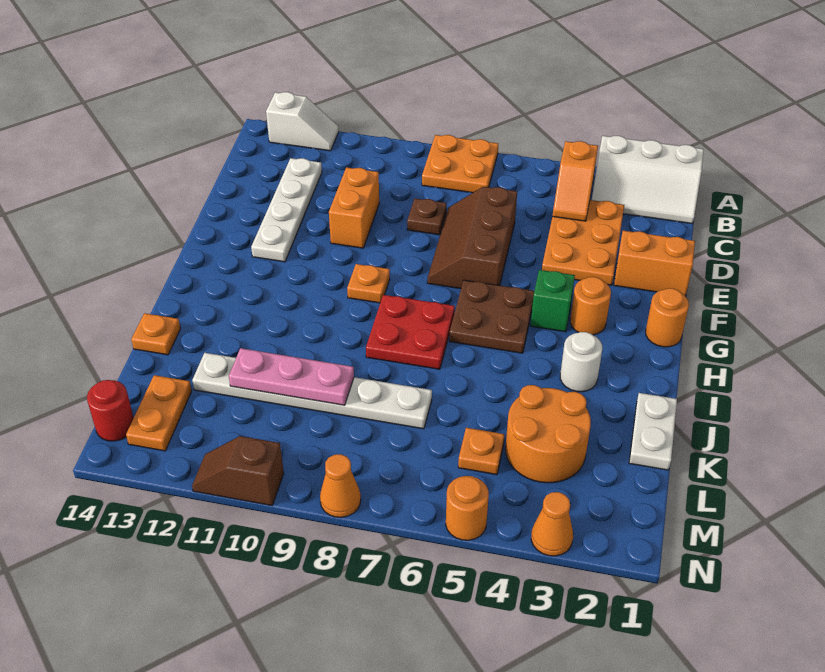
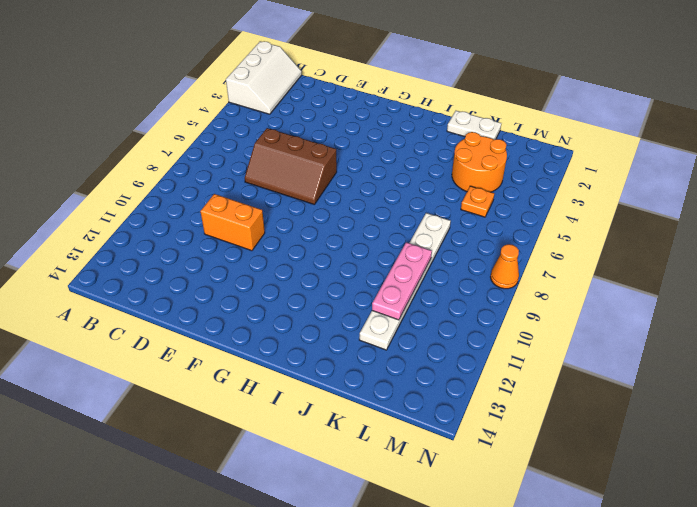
none -> orange 2x2 plate [422,135,498,193]
none -> white 1x2 slope [266,92,339,151]
none -> orange 2x3 plate [542,200,624,285]

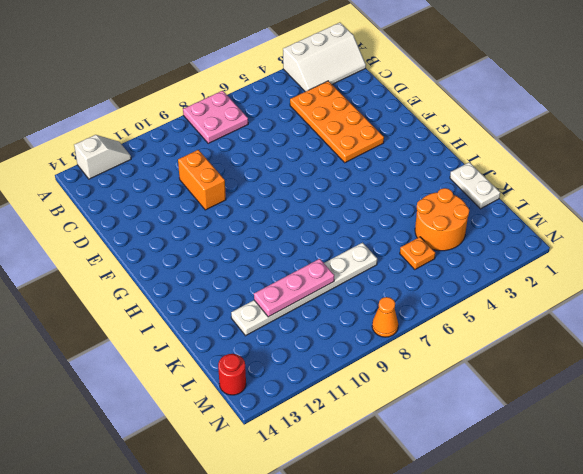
pink 2x2 plate [183,91,248,143] -> orange 2x2 plate [422,135,498,193]
orange 2x4 plate [290,81,384,163] -> orange 2x3 plate [542,200,624,285]
none -> white 1x4 plate [251,158,322,262]
none -> brown 2x3 slope [427,187,517,289]
none -> brown 1x1 plate [407,199,447,235]

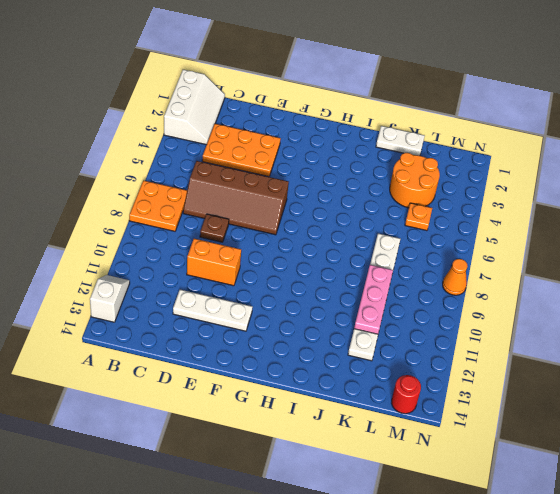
brown 2x4 slope [183,161,289,235] -> brown 2x3 slope [427,187,517,289]
white 1x3 plate [173,290,252,331] -> white 1x4 plate [251,158,322,262]
none -> orange 1x2 brick [614,231,695,296]
none -> orange 1x1 round brick [646,288,689,347]
none -> orange 1x1 round brick [570,277,611,335]

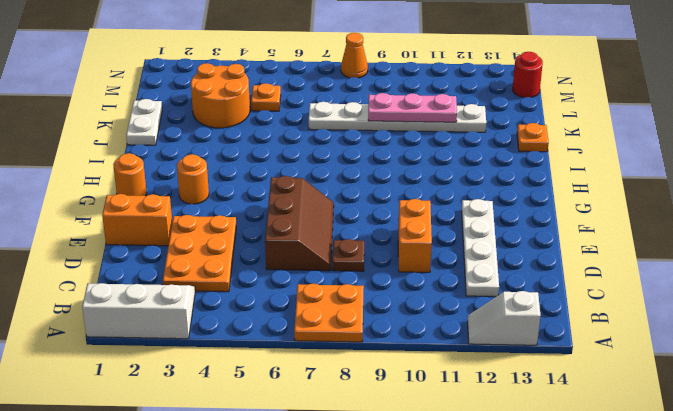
none -> green 1x1 brick [531,270,575,332]
none -> brown 2x2 plate [449,280,534,353]
none -> orange 1x1 plate [347,264,390,303]

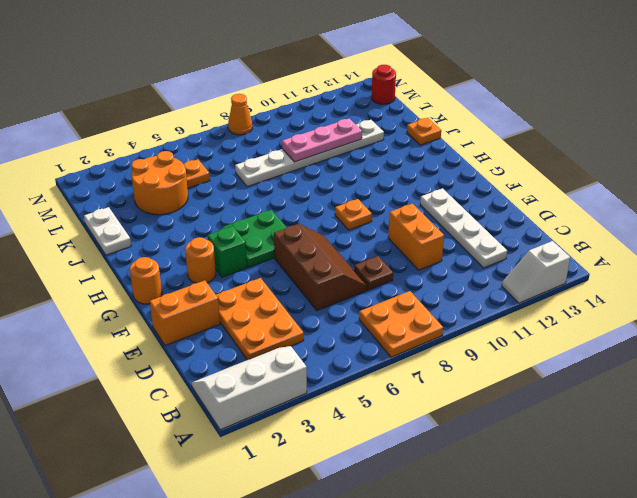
green 2x2 plate [222,210,287,267] -> brown 2x2 plate [449,280,534,353]
none -> red 2x2 plate [366,295,455,369]
none -> white 1x1 round brick [560,332,602,392]
none -> orange 1x2 plate [126,375,192,451]

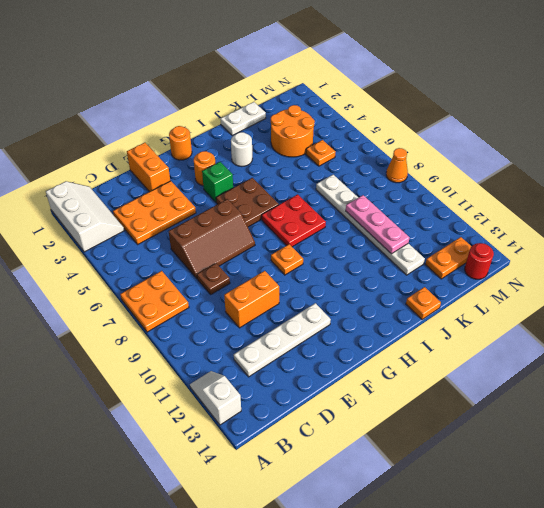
none -> orange 1x1 cone [531,492,573,556]
none -> orange 1x1 round brick [446,476,489,540]
none -> brown 1x2 slope [192,436,284,505]

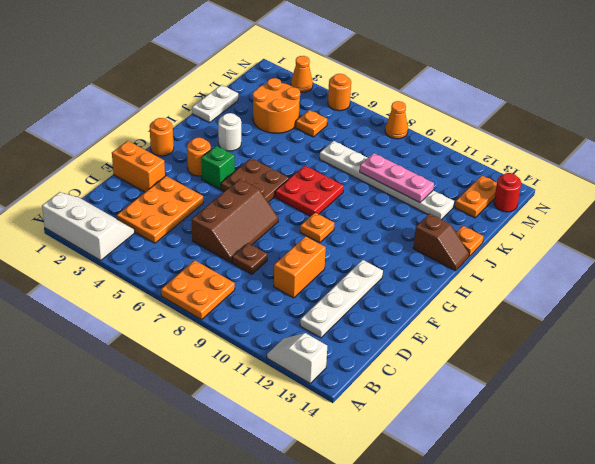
brown 1x2 slope [413,214,469,271] -> brown 1x2 slope moved to [192,436,284,505]
none -> orange 1x2 slope [552,141,598,221]

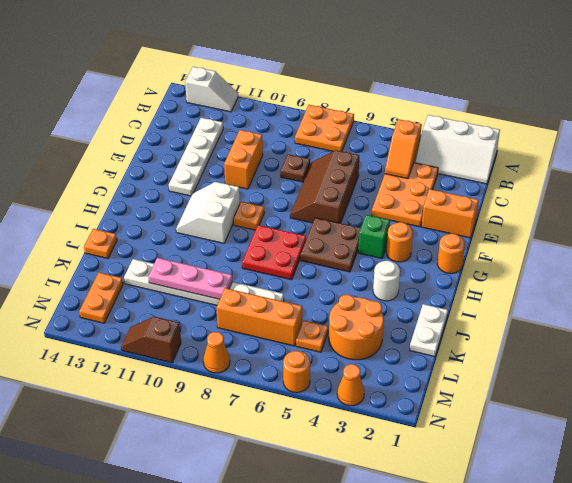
white 2x2 slope [176,182,240,243] -> none
orange 1x3 brick [217,288,302,346] -> none
none -> red 1x1 round brick [87,380,134,441]

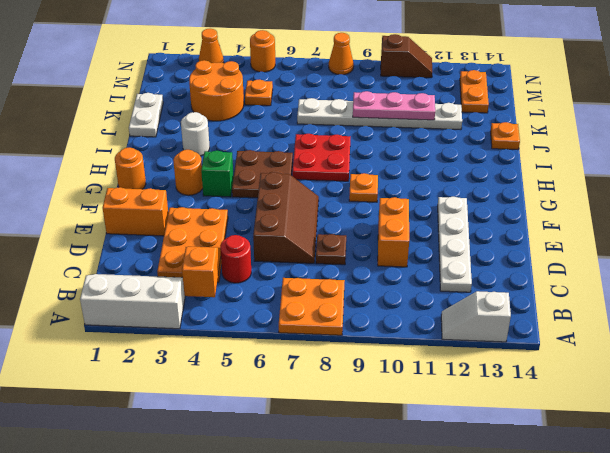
red 1x1 round brick [220,235,251,283] -> red 1x1 round brick moved to [87,380,134,441]

